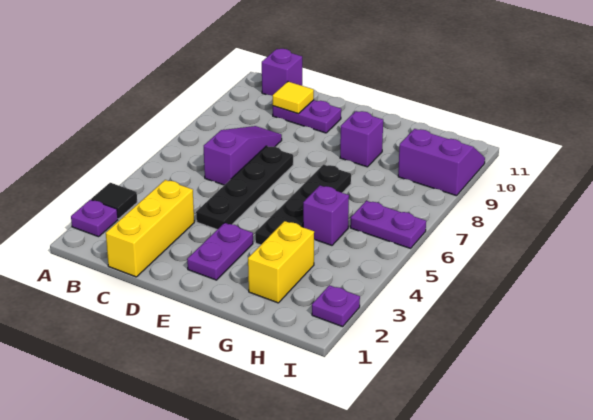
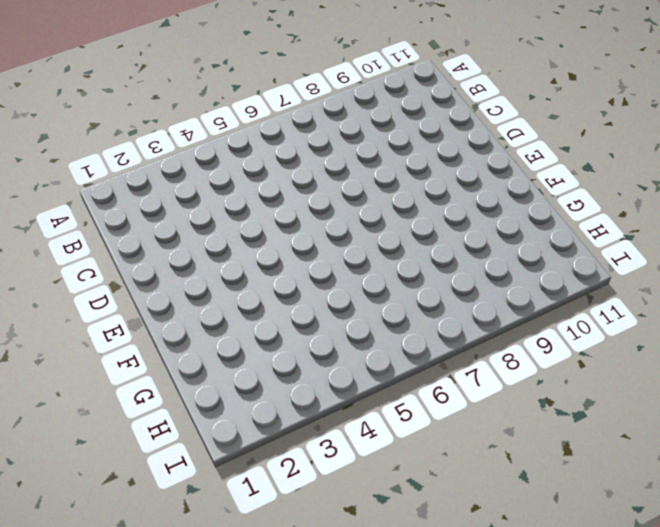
none -> purple 1x1 plate [71,200,118,237]
none -> black 1x1 tile [91,183,137,219]
none -> purple 1x1 brick [262,49,302,96]

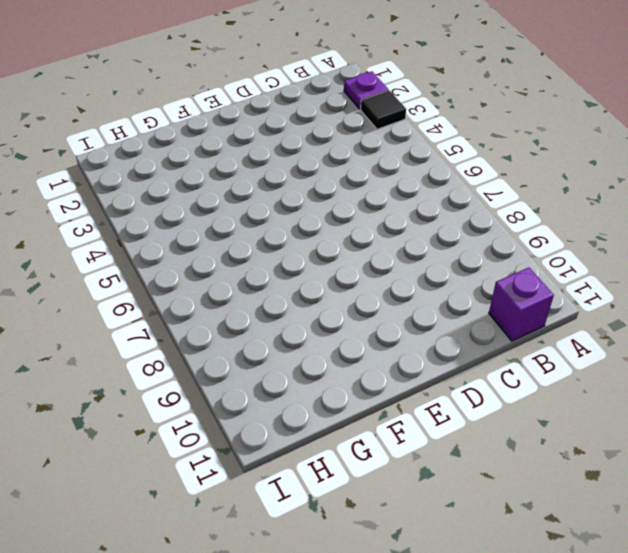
none -> yellow 1x3 brick [106,180,194,277]
none -> purple 1x3 slope [204,126,282,185]
none -> purple 1x2 plate [273,100,341,133]

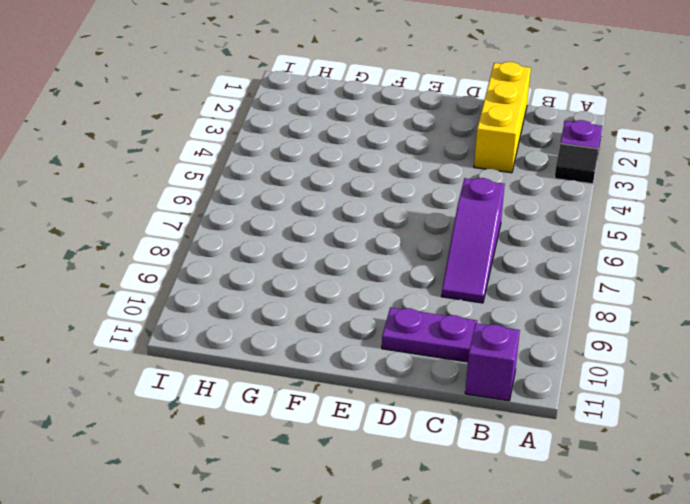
none -> black 1x4 plate [196,146,293,229]
none -> purple 1x2 plate [187,223,253,280]
none -> black 1x4 plate [255,165,351,245]

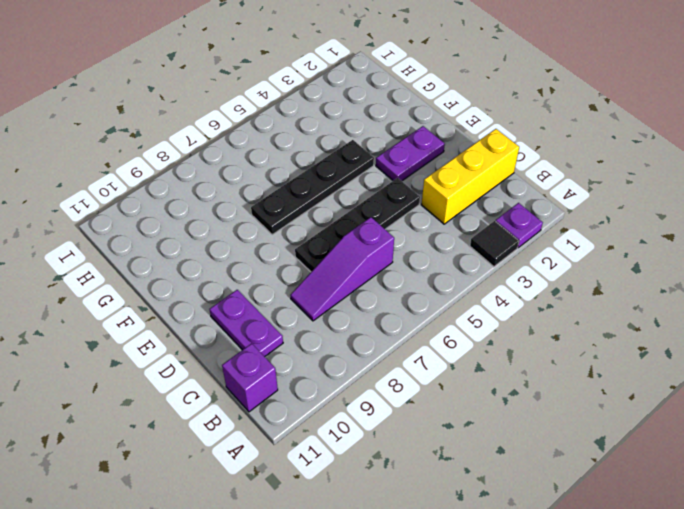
none -> purple 1x1 brick [340,111,383,167]
none -> yellow 1x2 brick [248,221,314,303]
none -> purple 1x1 brick [303,186,349,245]

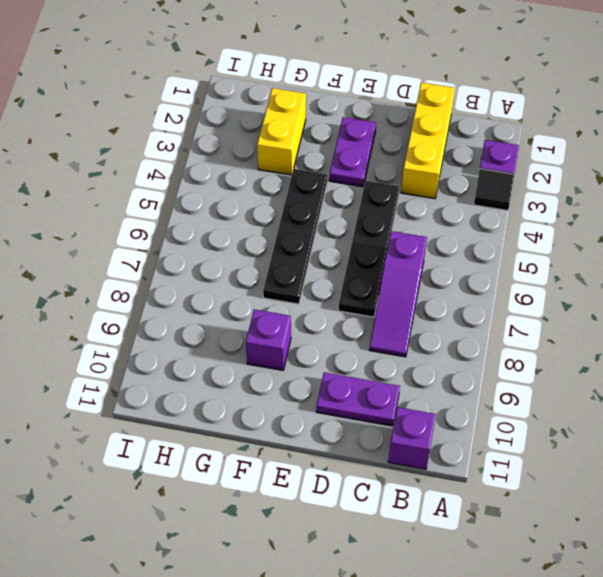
none -> purple 1x1 brick [303,186,349,245]
none -> purple 1x2 plate [350,201,426,248]
none -> purple 2x2 slope [398,129,485,196]

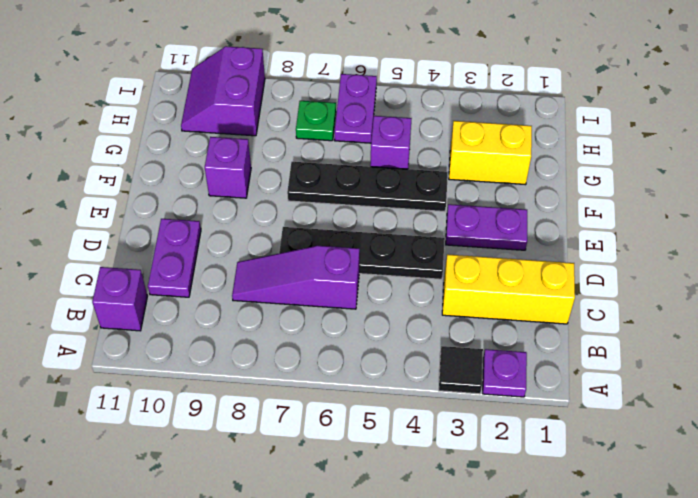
green 1x1 plate [296,101,336,141] -> none
none -> purple 1x1 plate [312,285,360,327]
none -> yellow 1x1 tile [273,82,314,114]

